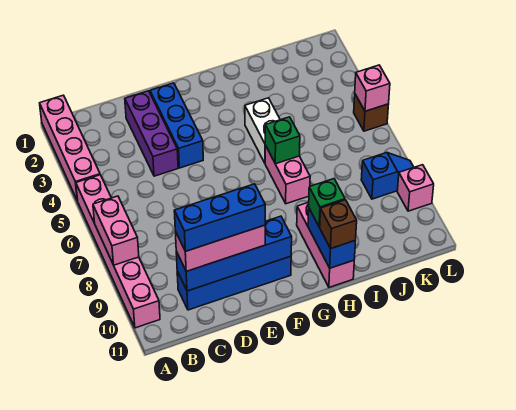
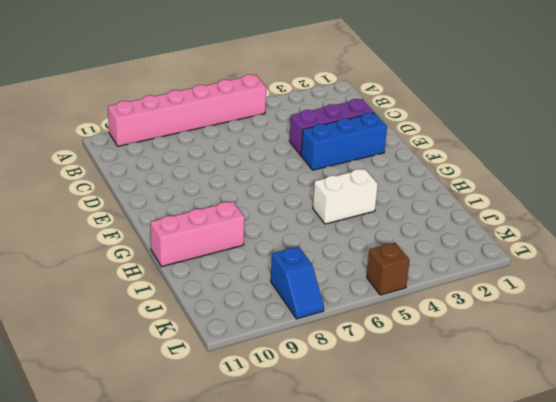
none -> pink 1x4 brick [40,95,100,201]
none -> blue 1x4 brick [177,256,291,310]
none -> pink 1x2 brick [265,145,310,204]

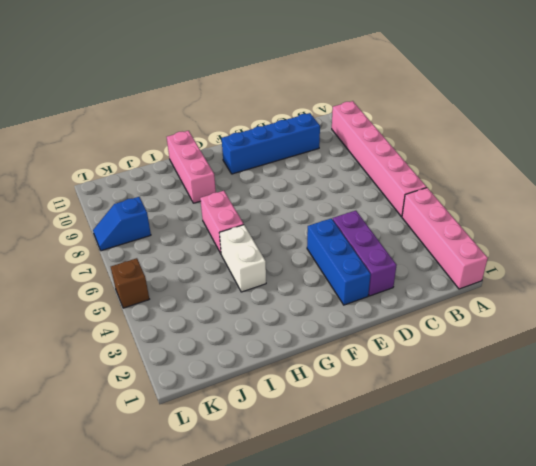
none -> pink 1x1 brick [397,165,434,211]
none -> pink 1x2 brick [93,196,139,265]
none -> blue 1x4 brick [176,216,292,291]

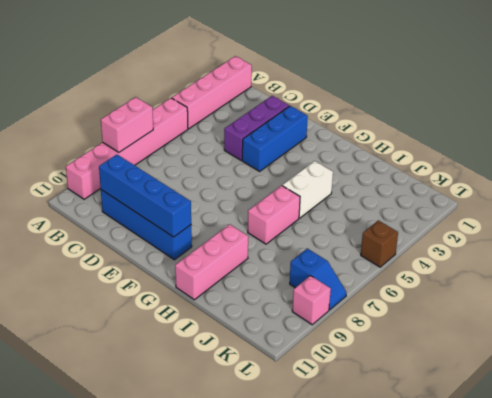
none -> green 1x1 brick [265,117,300,164]
none -> blue 1x2 brick [308,209,356,268]
none -> pink 1x1 brick [355,65,390,111]

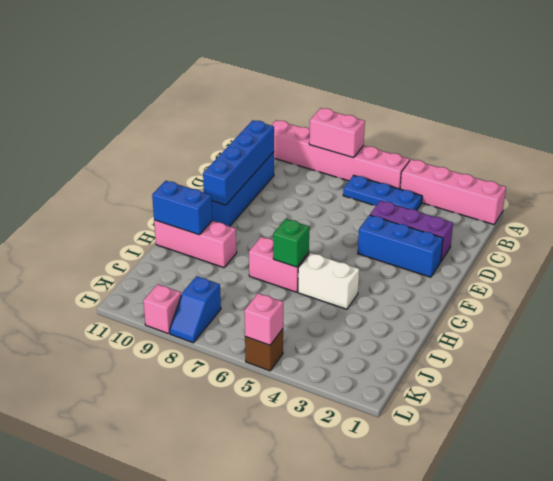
blue 1x3 plate [343,175,422,210] -> none
none -> pink 1x3 brick [175,225,265,271]
none -> green 1x1 brick [309,179,345,227]
none -> brown 1x1 brick [320,200,357,249]

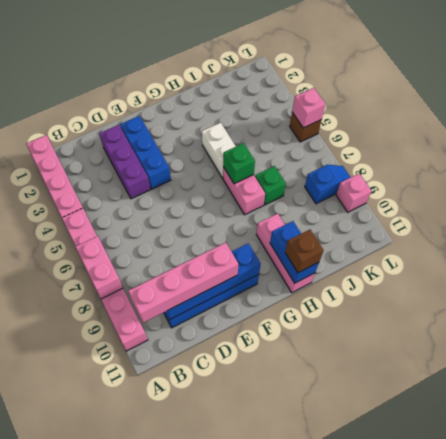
pink 1x4 brick [128,242,238,323] -> pink 1x3 brick [175,225,265,271]
green 1x1 brick [255,166,286,205] -> green 1x1 brick moved to [309,179,345,227]
none -> blue 1x3 brick [174,184,265,251]

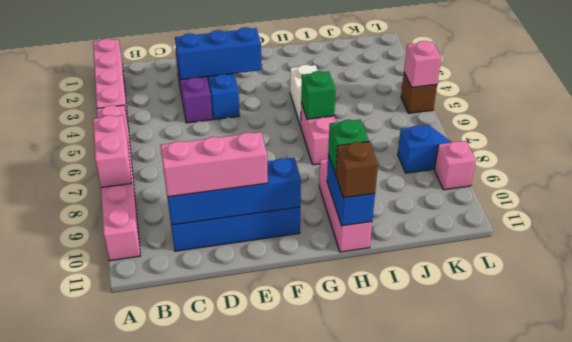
blue 1x3 brick [175,27,262,80] -> blue 1x3 brick moved to [174,184,265,251]

